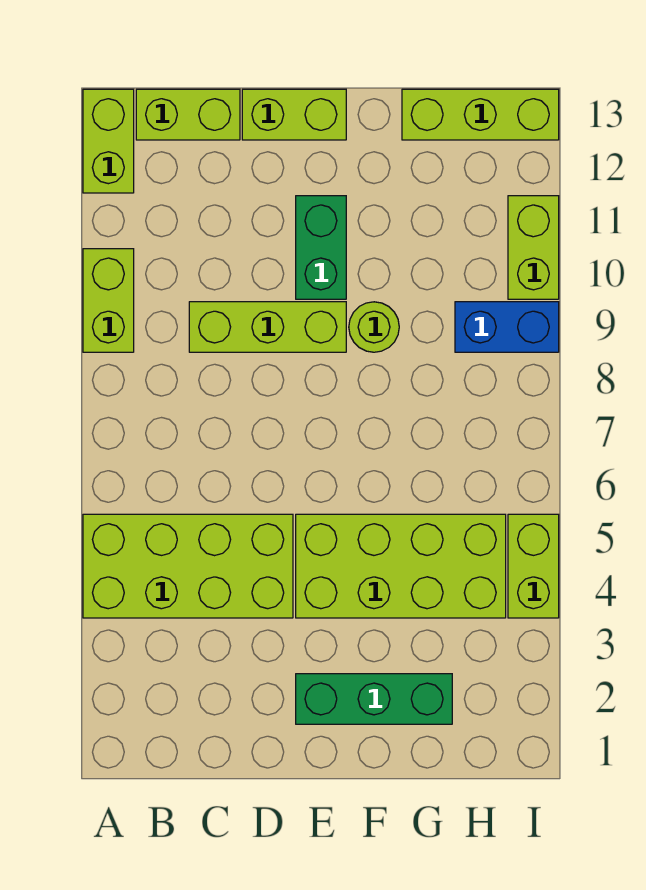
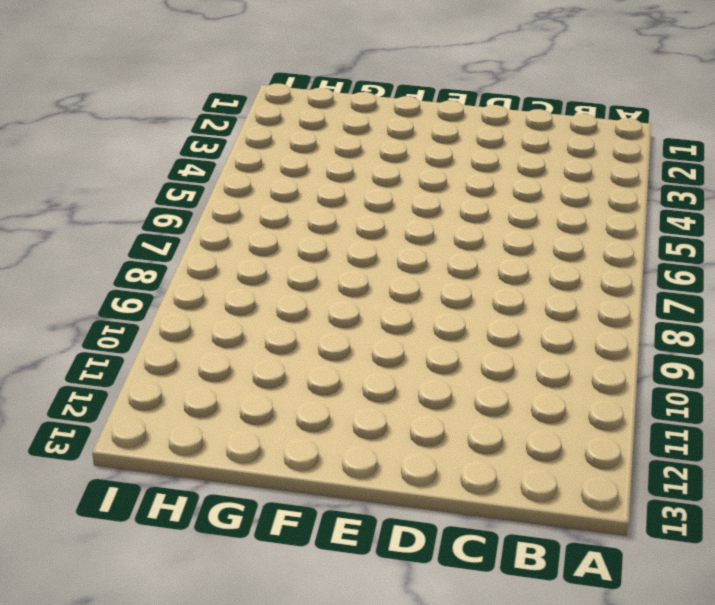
none -> lime 2x4 brick [83,514,293,618]
none -> lime 1x2 brick [83,249,134,352]
none -> lime 1x2 brick [83,89,134,193]

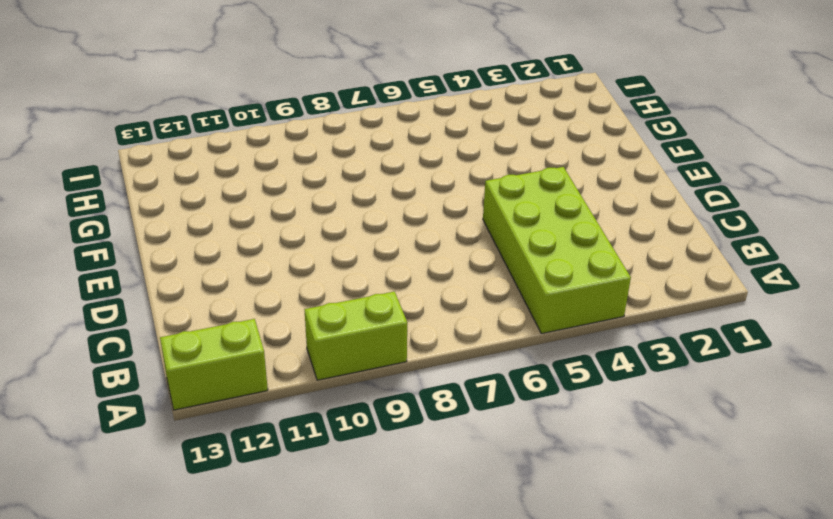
none -> lime 1x2 brick [136,89,240,140]
none -> lime 1x3 brick [189,302,346,352]
none -> lime 1x2 brick [242,89,346,140]

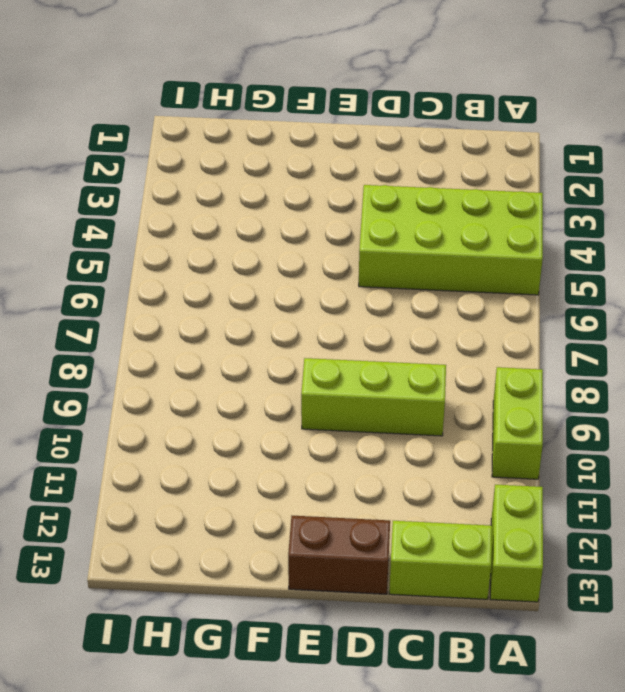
brown 1x2 brick [288,516,390,594] -> lime 1x2 brick [242,89,346,140]
none -> green 1x3 brick [296,674,452,724]
none -> lime 2x4 brick [296,514,506,618]
none -> green 1x2 brick [296,196,346,299]

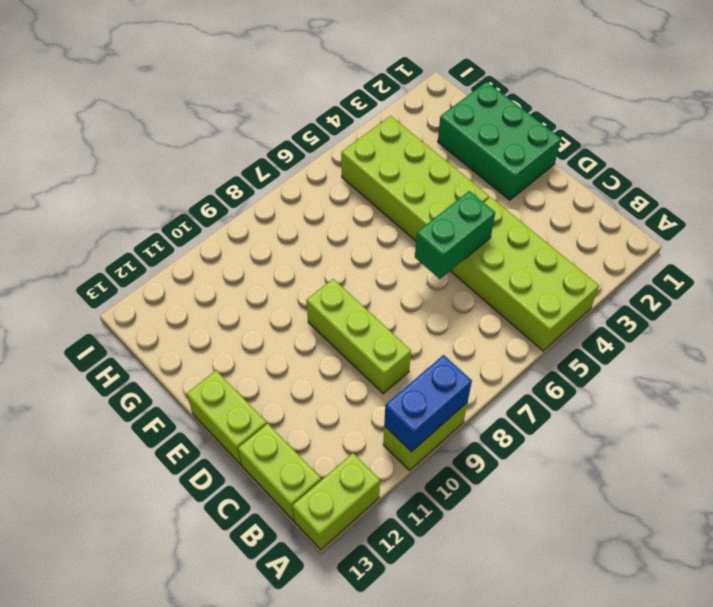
blue 1x2 brick [384,355,472,452] -> blue 1x2 brick turned to [455,302,559,352]
green 1x2 brick [415,191,495,279] -> green 1x2 brick moved to [296,196,346,299]
green 2x3 brick [438,82,561,200] -> green 1x3 brick [296,674,452,724]
none -> lime 1x1 round brick [349,302,399,352]
none -> lime 1x3 brick [402,89,559,140]
none -> lime 1x2 brick [508,514,559,618]

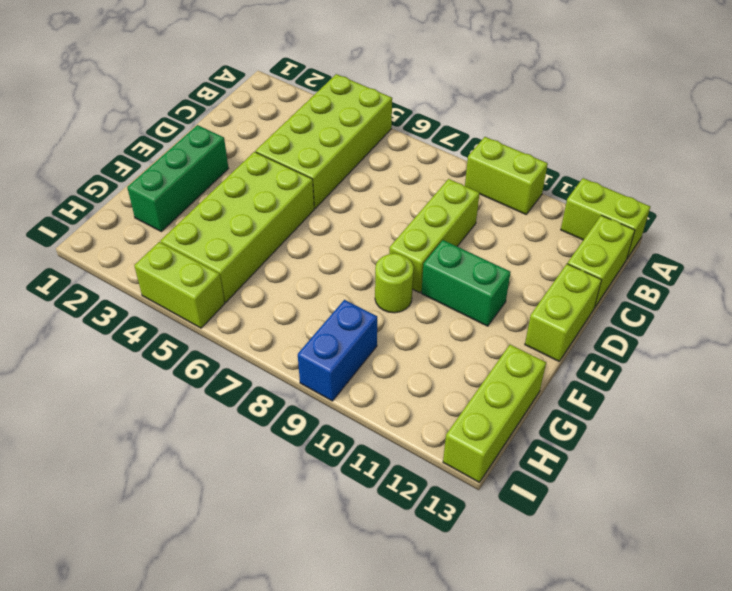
none -> lime 1x2 brick [508,196,559,299]

